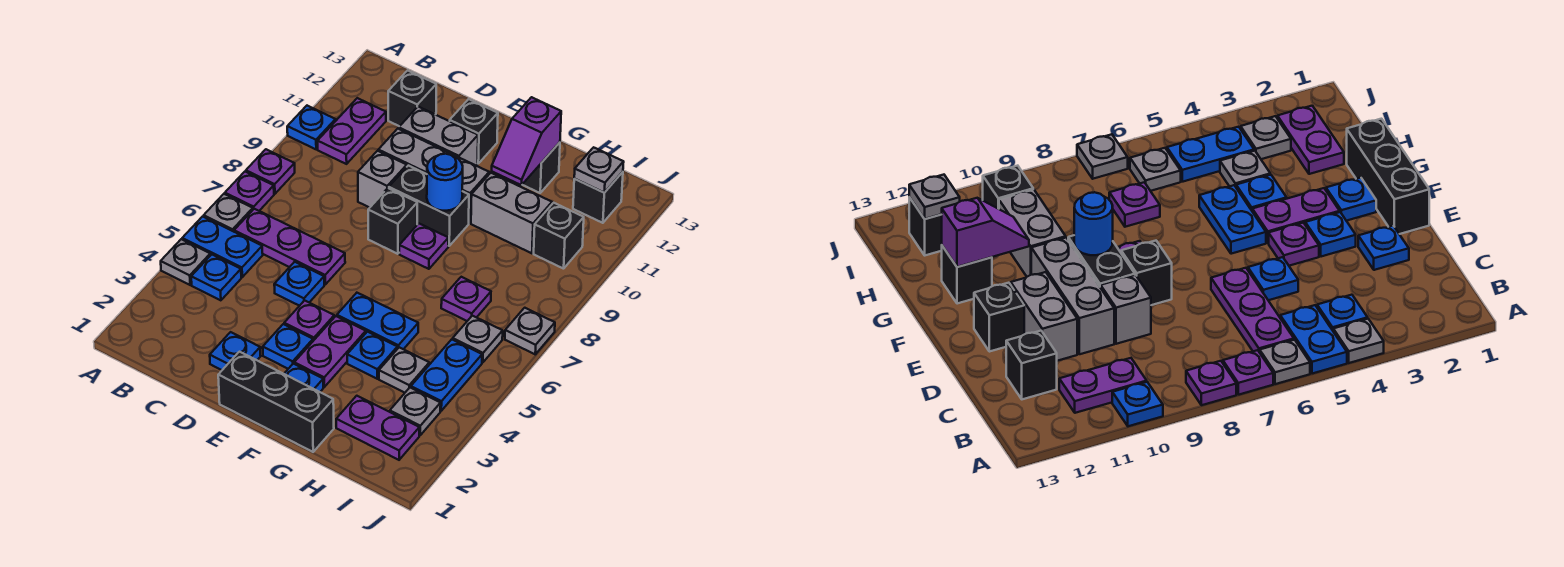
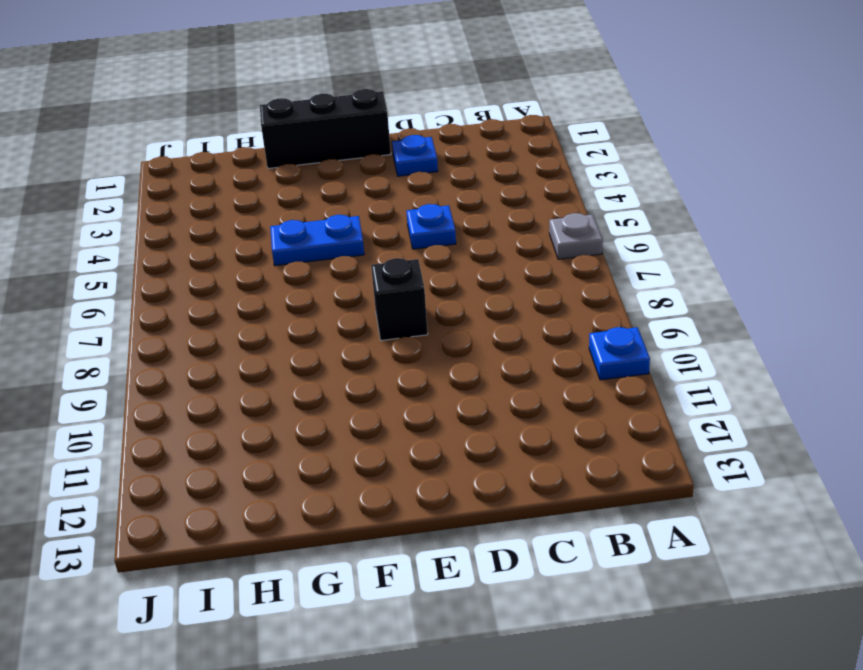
none -> grey 1x1 plate [161,239,210,285]
none -> blue 1x2 plate [182,216,263,277]
none -> purple 1x1 plate [225,172,274,211]
none -> purple 1x1 plate [246,149,295,194]

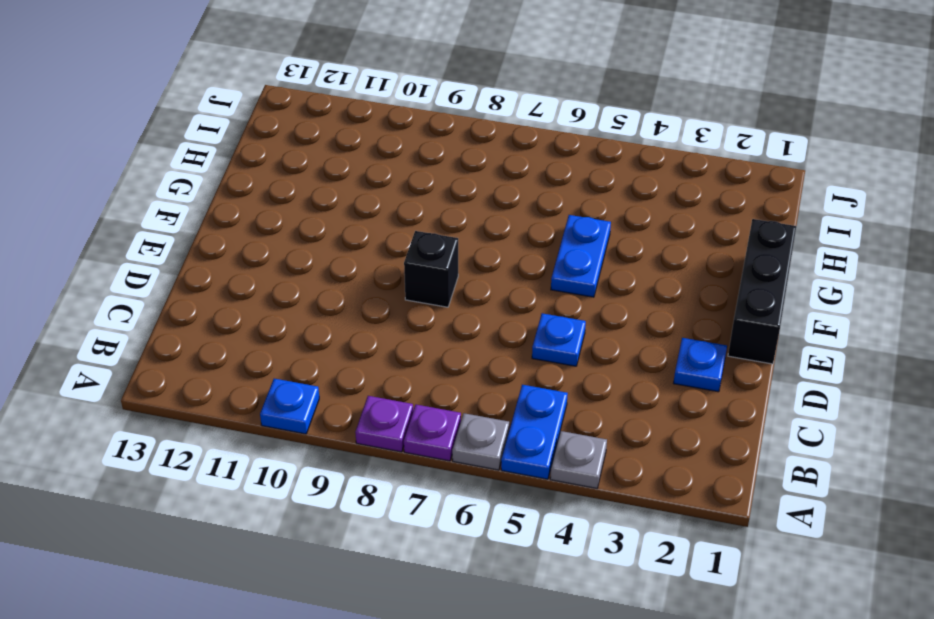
none -> blue 1x1 plate [191,254,241,300]
none -> purple 1x3 plate [234,209,345,284]
none -> purple 1x2 plate [318,98,386,164]
none -> black 1x1 brick [388,70,436,126]

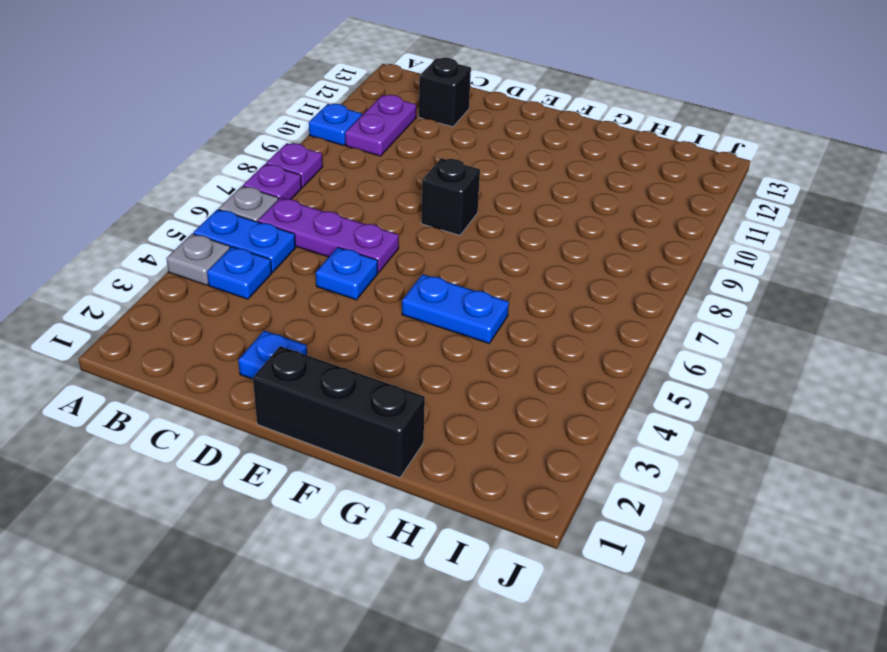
none -> grey 1x1 brick [358,151,407,208]
none -> grey 1x3 brick [378,129,489,223]
none -> grey 1x2 brick [399,107,478,166]
none -> blue 1x1 plate [263,324,313,369]

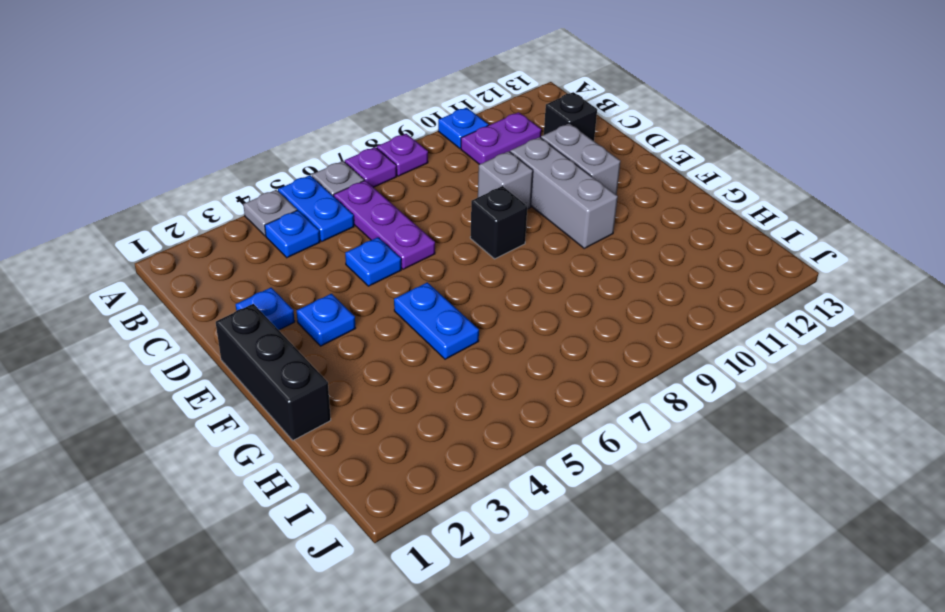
none -> purple 1x1 plate [284,300,334,341]
none -> black 1x2 brick [389,166,469,246]
none -> black 1x1 brick [450,99,498,163]
none -> blue 1x1 plate [284,364,323,392]

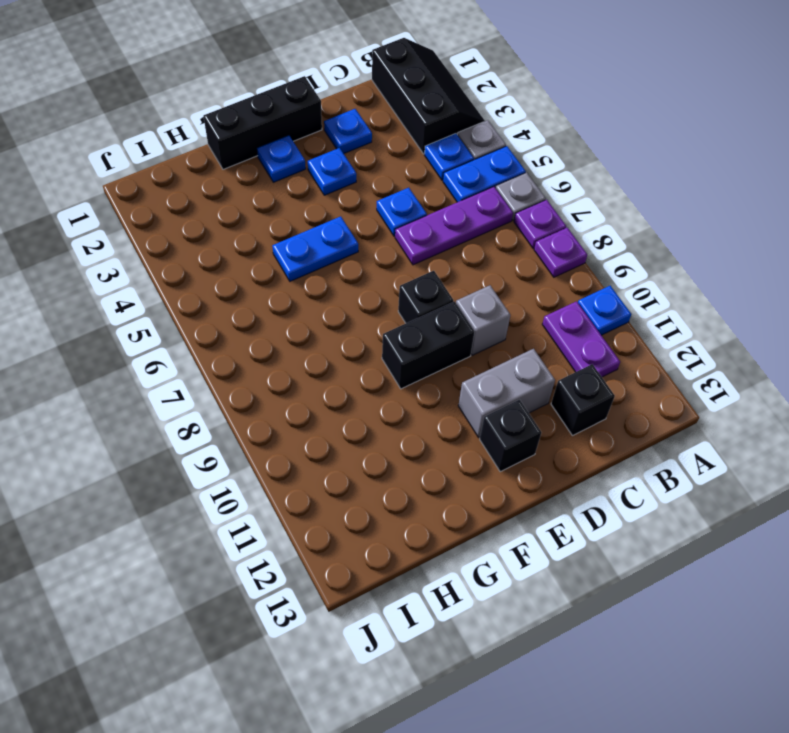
black 2x3 slope [372,38,485,154] -> none
none -> grey 1x3 brick [378,129,489,223]
none -> purple 1x1 plate [284,300,334,341]
none -> purple 1x2 plate [294,316,366,387]
none -> purple 1x1 plate [399,224,448,269]

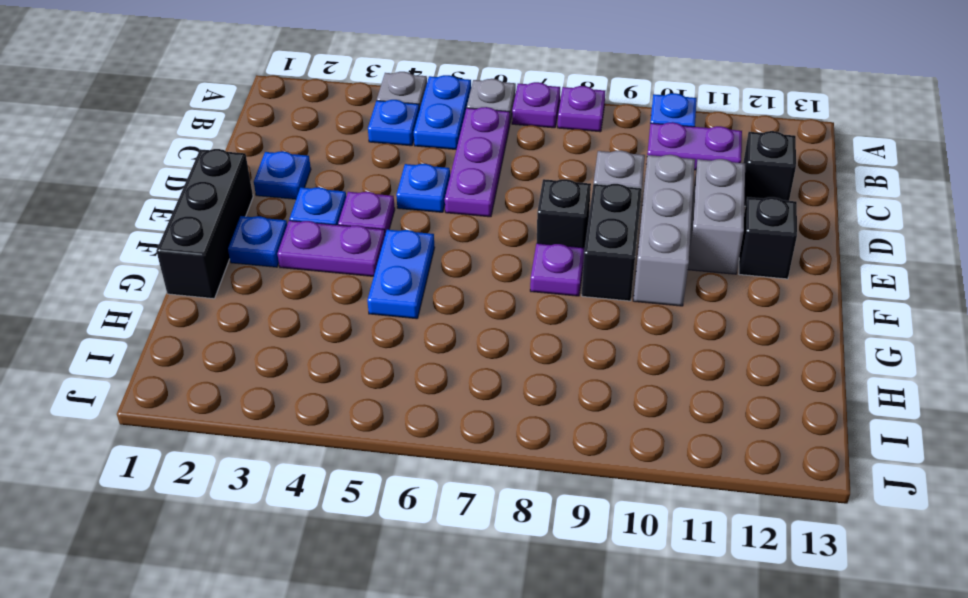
none -> blue 1x1 plate [347,332,397,379]
none -> grey 1x2 brick [471,173,552,253]
none -> black 1x1 brick [522,142,560,193]
none -> purple 1x2 plate [336,396,419,460]

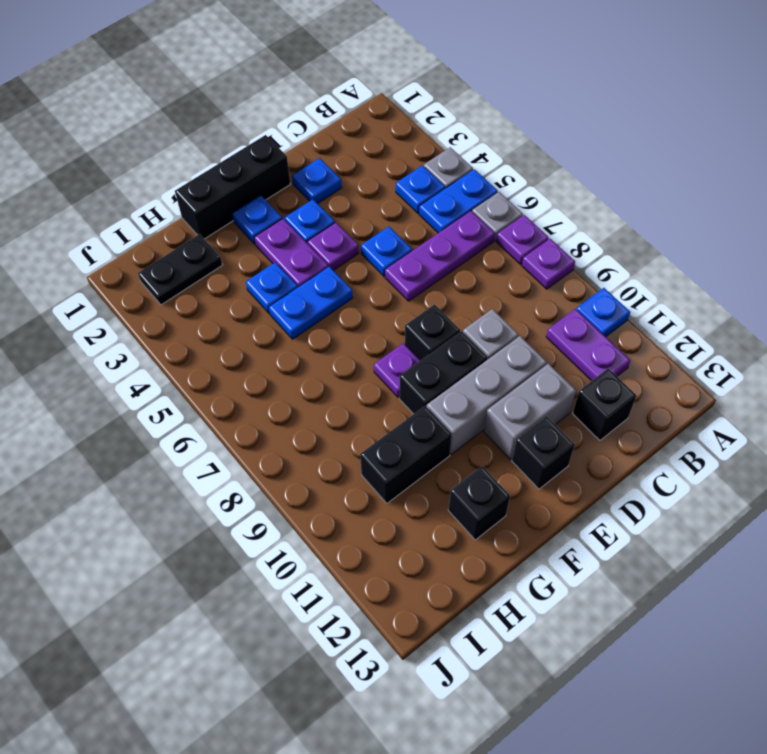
black 1x2 brick [360,406,452,503] -> grey 1x2 brick [471,173,552,253]
black 1x2 plate [138,234,222,305] -> purple 1x2 plate [336,396,419,460]
none -> grey 1x1 plate [379,347,429,393]
none -> purple 1x1 plate [441,277,491,321]
none -> grey 1x1 plate [390,388,441,435]
none -> blue 1x2 plate [411,339,482,411]

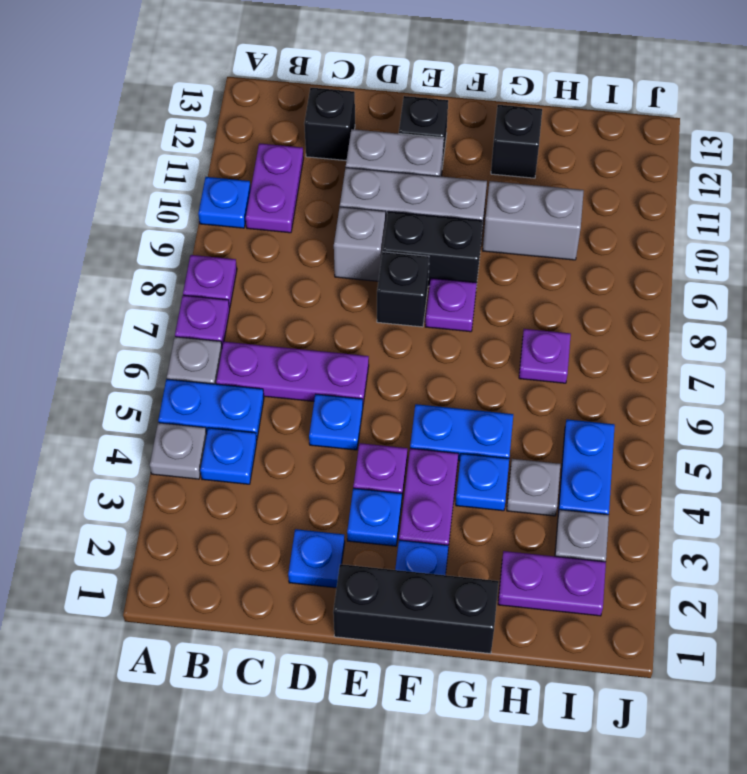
none -> grey 1x1 plate [453,316,503,363]
none -> black 1x1 brick [534,203,584,269]
none -> black 1x1 brick [573,172,623,223]
none -> grey 1x1 plate [505,308,555,354]

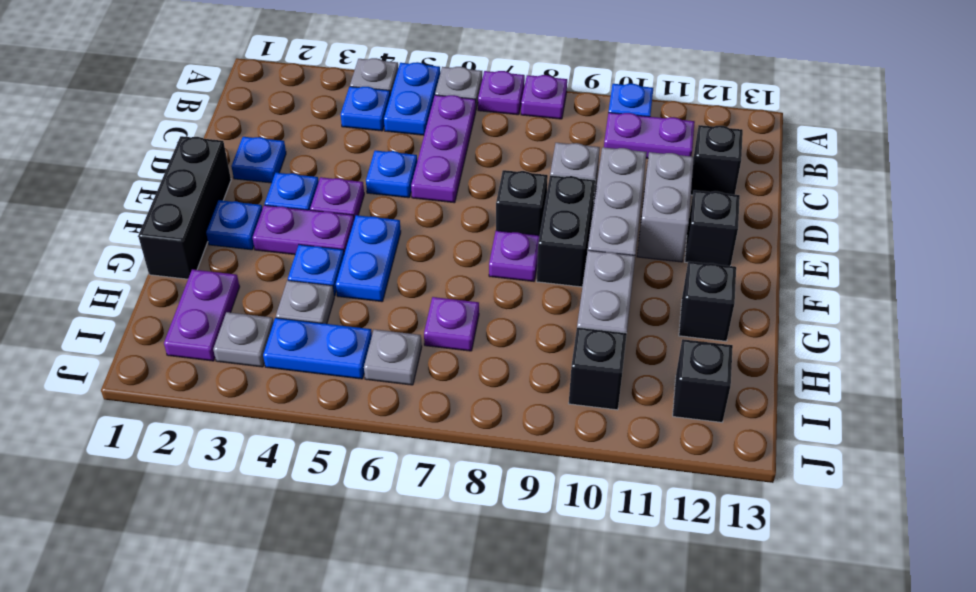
none -> grey 1x1 plate [505,308,555,354]
none -> blue 1x1 round brick [427,154,463,211]
none -> purple 1x2 slope [492,97,561,185]
none -> grey 1x1 plate [574,147,624,193]

